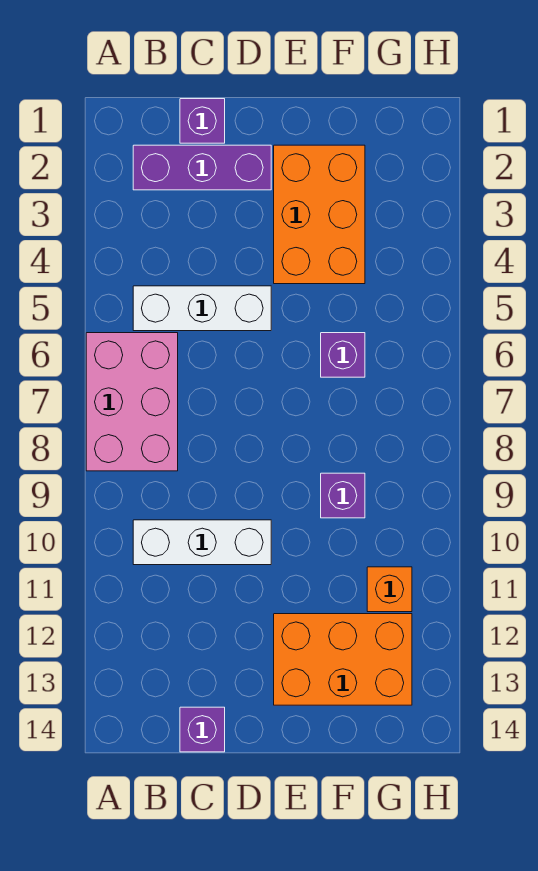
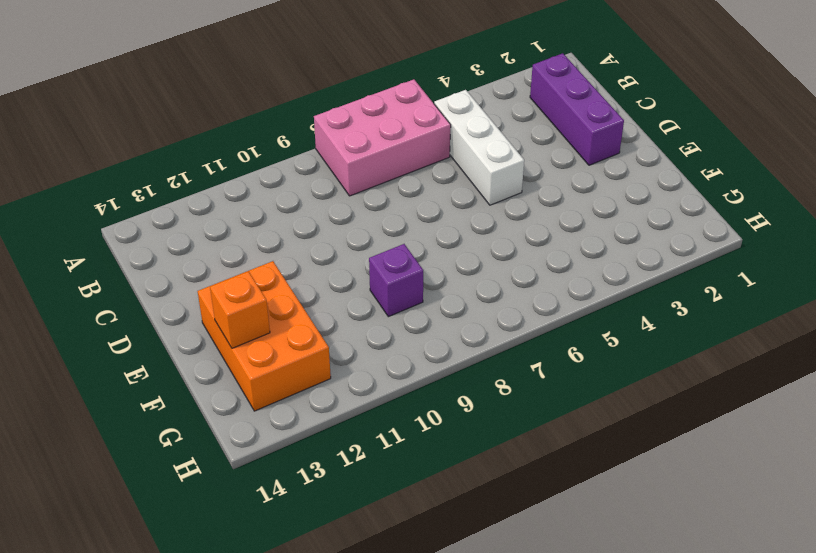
orange 1x1 brick [210,271,270,348] -> orange 1x1 brick moved to [367,567,412,612]
none -> white 1x3 brick [133,520,271,565]
none -> purple 1x1 brick [180,99,225,143]

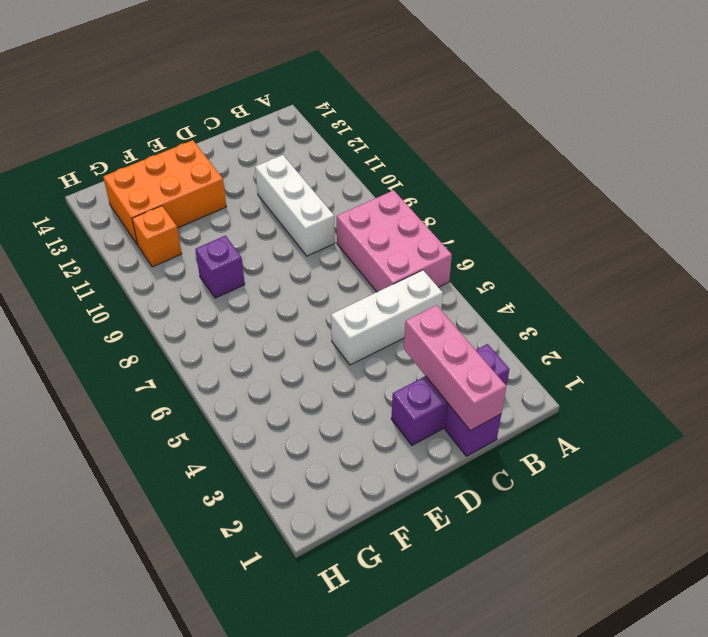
pink 1x3 brick [404,305,506,431] -> none
white 1x3 brick [255,155,335,256] -> white 1x3 brick turned to [133,520,271,565]
none -> purple 1x1 brick [180,707,225,752]
none -> orange 2x3 brick [274,145,365,284]

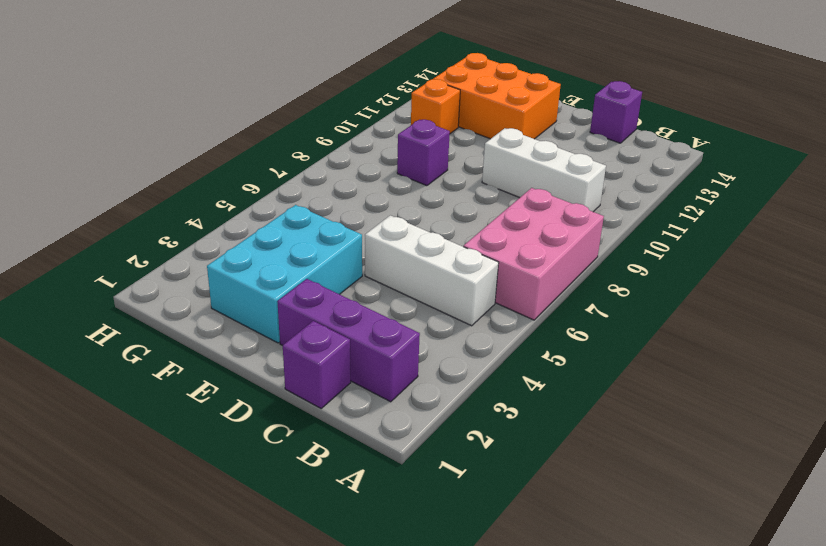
cyan 2x3 brick [207,205,362,343] -> orange 2x3 brick [274,145,365,284]
none -> purple 1x1 brick [321,333,365,377]

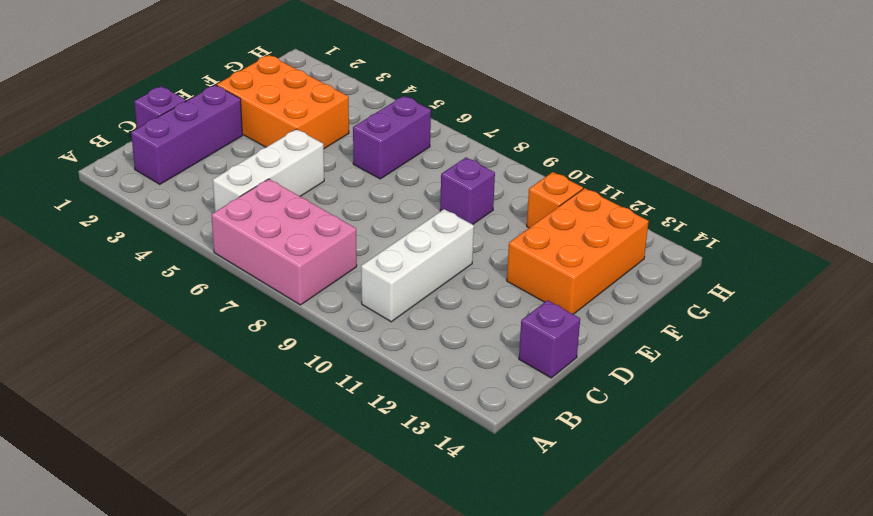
purple 1x2 brick [353,96,431,179] -> purple 1x1 brick [321,333,365,377]

